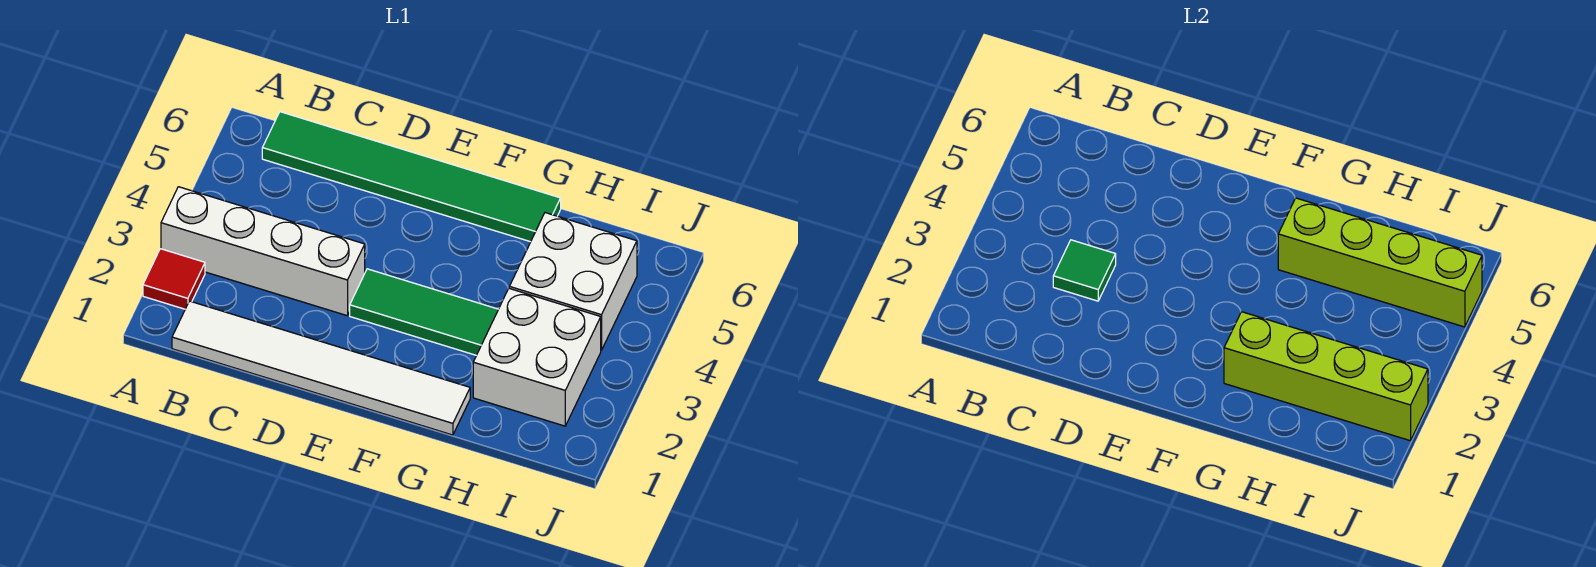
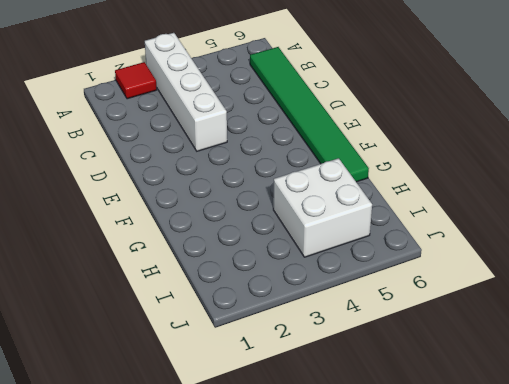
none -> white 1x6 tile [172,301,470,435]
none -> green 1x3 tile [350,269,498,355]

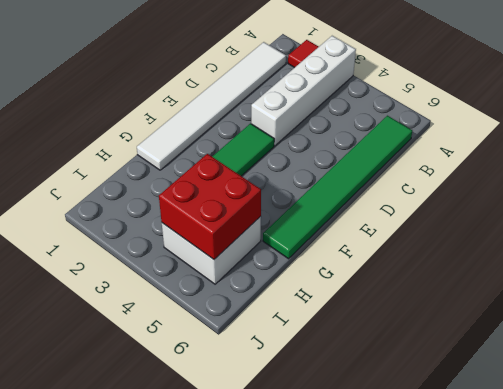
red 2x2 brick [159,154,261,259] -> lime 1x4 brick [1278,198,1482,327]
none -> white 2x2 brick [473,289,601,426]
none -> green 1x1 tile [1053,240,1116,301]

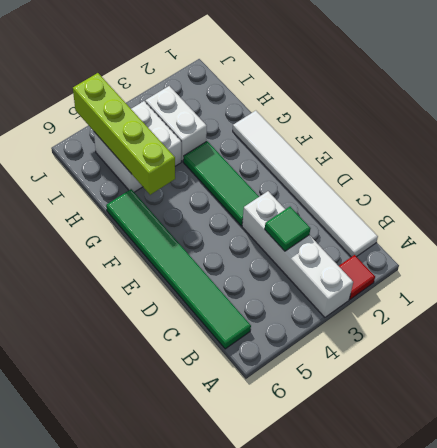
white 1x2 brick [145,86,207,161] -> white 2x2 brick [473,289,601,426]
none -> lime 1x4 brick [1224,312,1428,441]

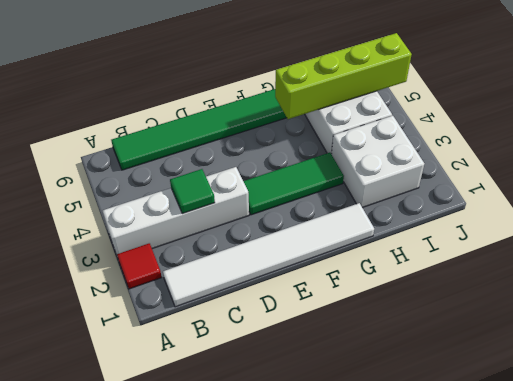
none -> lime 1x4 brick [1224,312,1428,441]

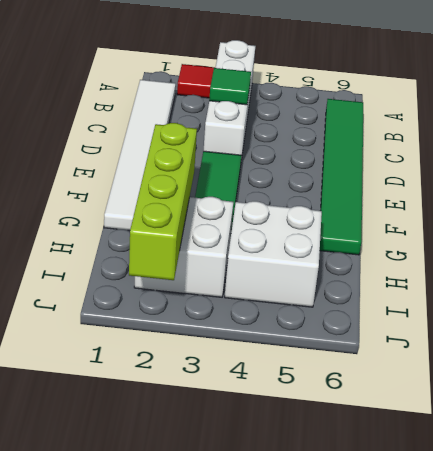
none -> lime 1x4 brick [1278,198,1482,327]

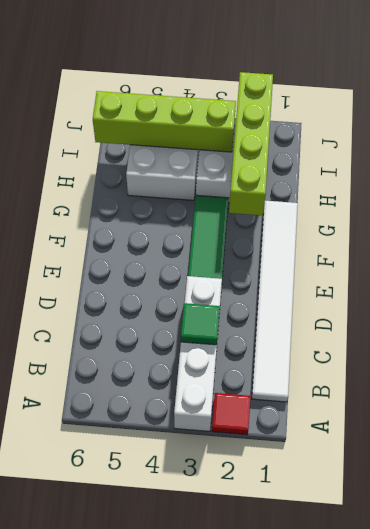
lime 1x4 brick [93,91,236,152] -> lime 1x4 brick turned to [1278,198,1482,327]
none -> green 1x6 tile [262,112,561,242]

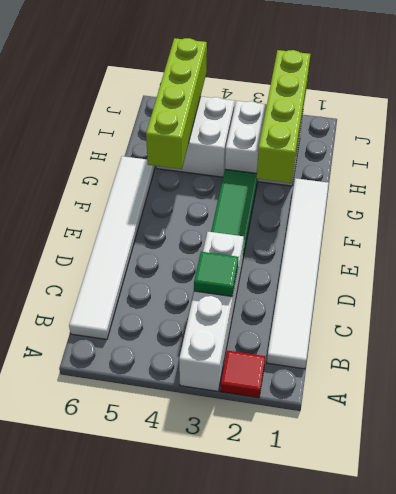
white 1x6 tile [69,156,154,339] -> green 1x6 tile [262,112,561,242]

